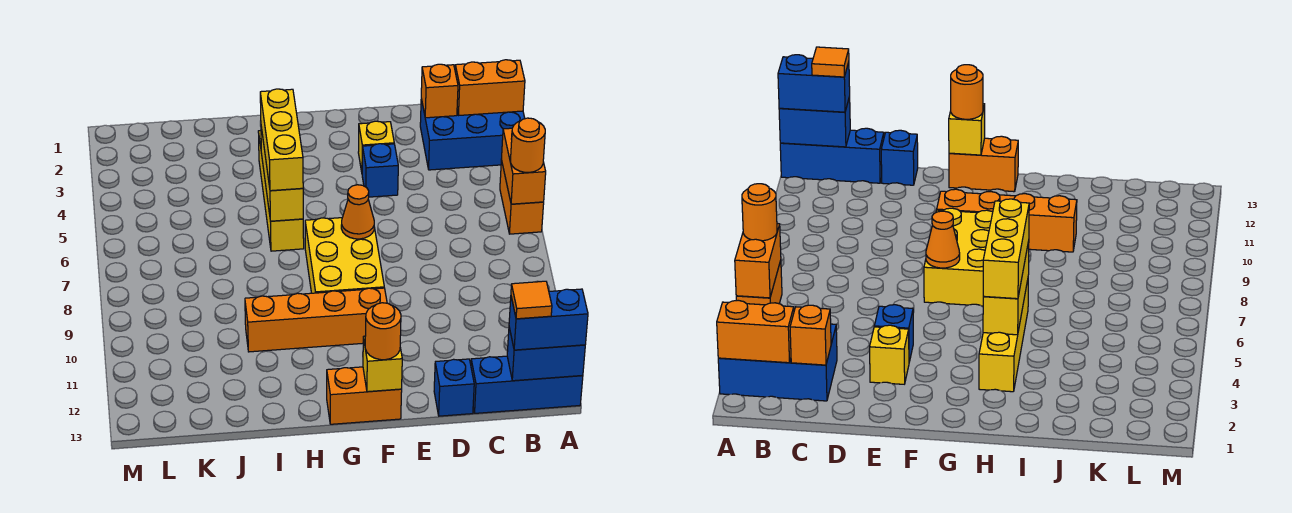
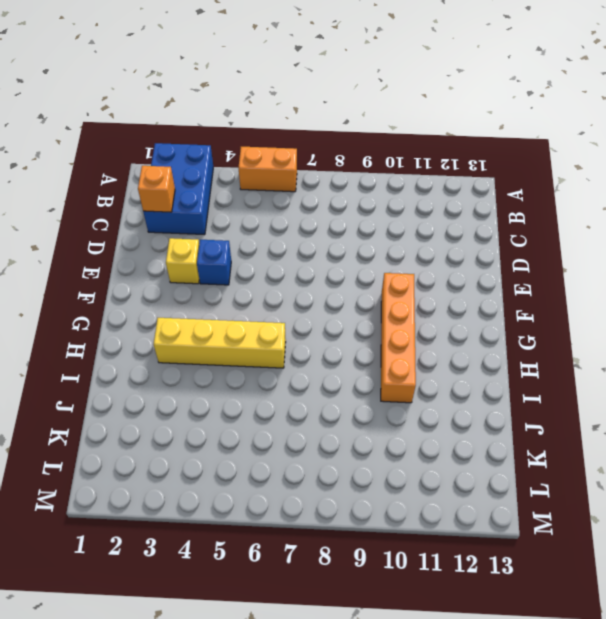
none -> blue 1x3 brick [471,356,583,413]
none -> blue 1x1 brick [434,359,474,416]
none -> yellow 2x3 brick [305,218,384,293]

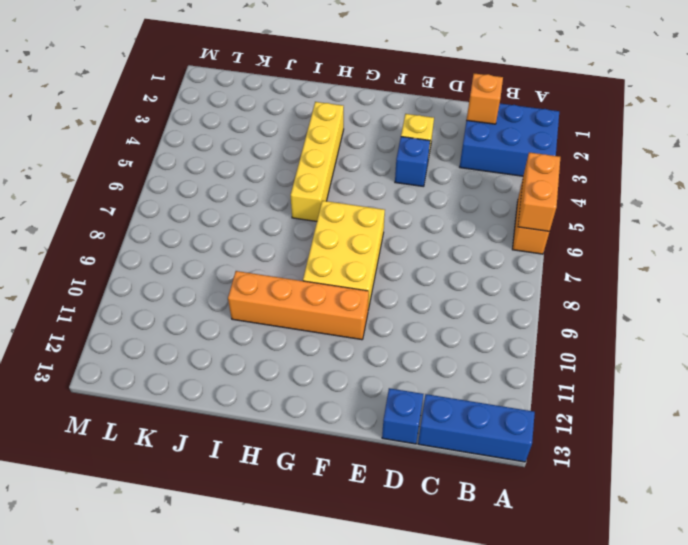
none -> orange 1x2 brick [327,367,402,424]
none -> orange 1x2 brick [455,60,525,115]
none -> blue 1x2 brick [507,328,585,381]

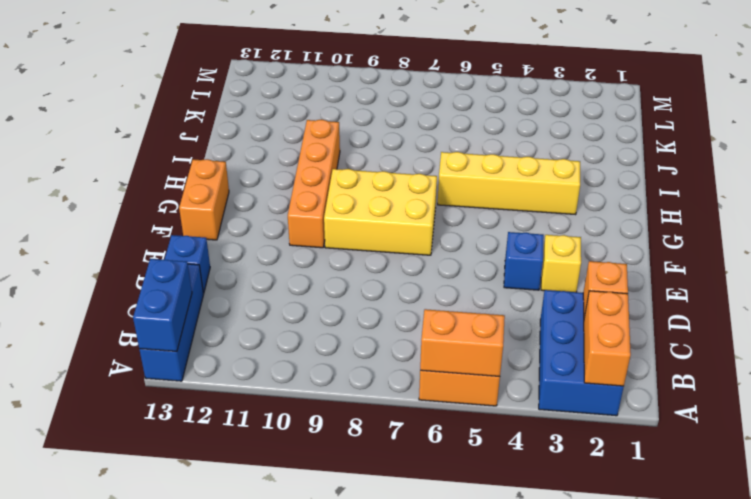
none -> orange 1x1 cone [341,185,374,239]
none -> yellow 1x1 brick [363,336,402,392]
none -> yellow 1x3 brick [261,127,303,221]

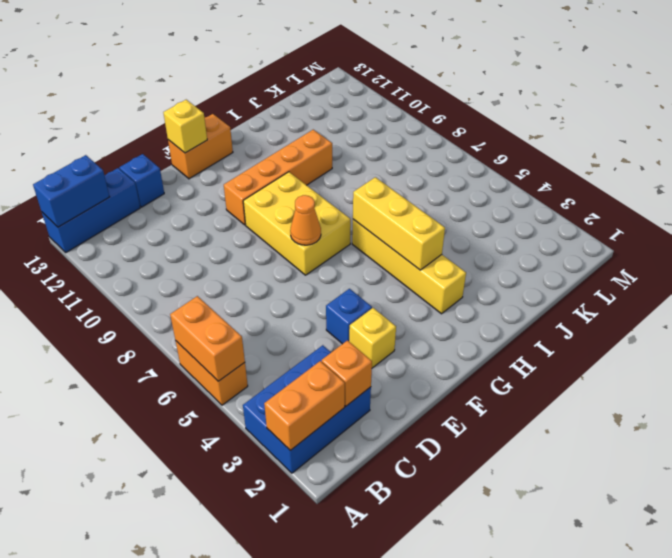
none -> orange 1x1 round brick [511,118,545,172]
none -> blue 1x2 brick [509,289,588,350]
none -> orange 1x1 round brick [365,303,401,360]

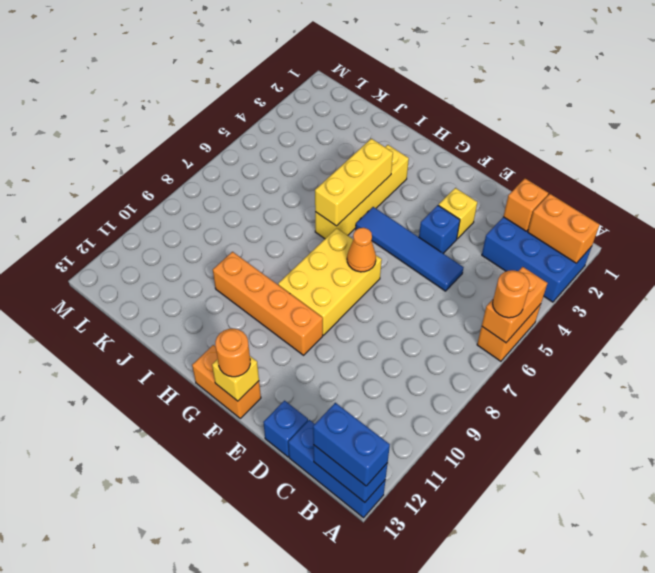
blue 1x4 tile [356,207,464,291] -> none
none -> yellow 1x3 brick [260,89,303,191]
none -> orange 1x1 tile [511,281,552,319]

